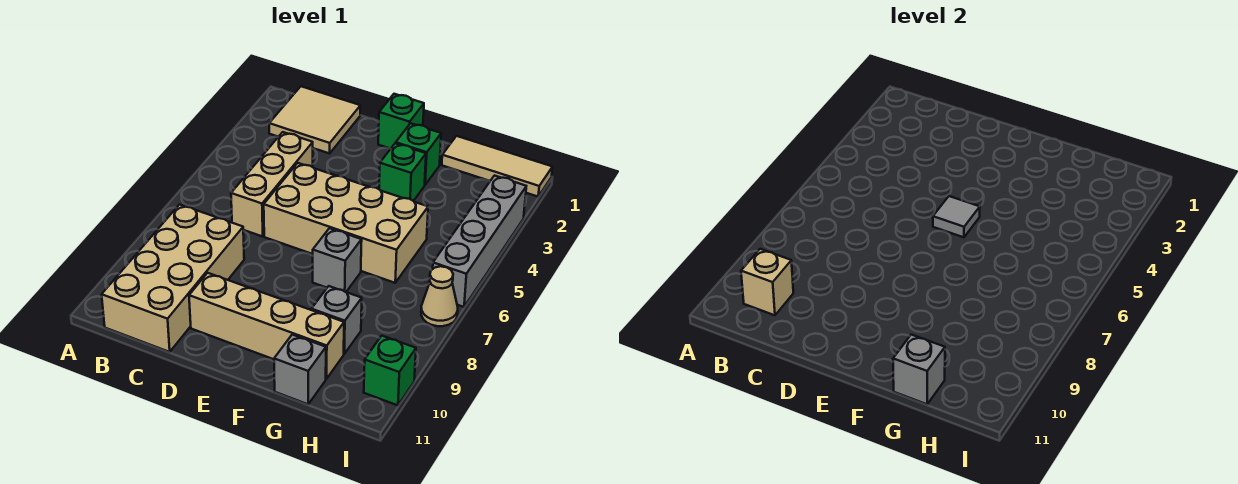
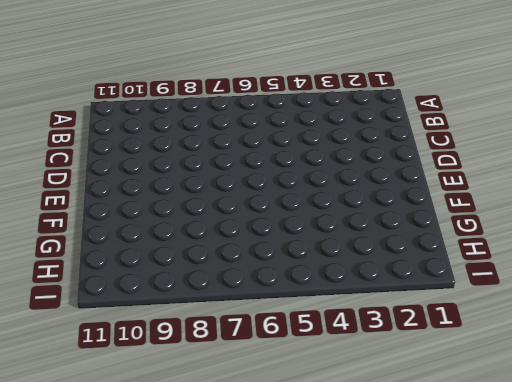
none -> tan 2x2 tile [269,86,360,153]
none -> tan 2x4 brick [102,204,244,352]
none -> tan 1x3 brick [231,132,313,236]

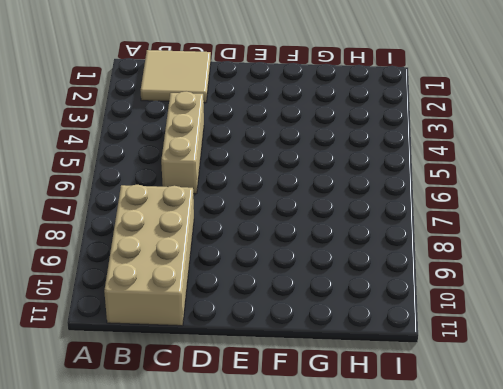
none -> tan 2x4 brick [264,163,428,283]
none -> tan 1x4 brick [189,273,344,379]
none -> green 1x1 brick [378,94,424,149]

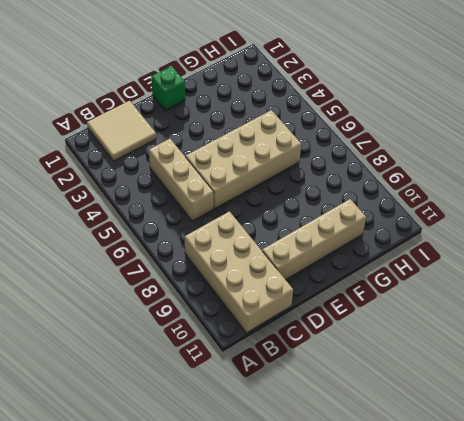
none -> green 1x1 brick [396,123,441,185]
none -> green 1x1 brick [379,143,426,201]
none -> grey 1x1 brick [313,228,362,292]

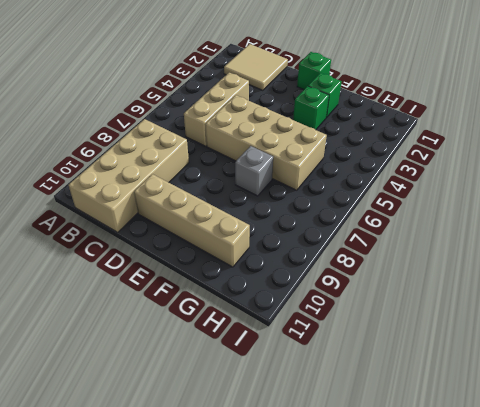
none -> tan 1x3 tile [442,136,552,196]
none -> grey 1x1 brick [311,286,362,354]
none -> grey 1x1 brick [274,335,326,404]

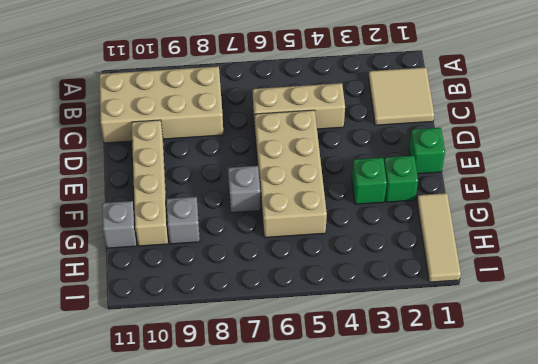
none -> grey 1x4 brick [433,176,526,307]
none -> tan 1x1 cone [421,266,458,326]
none -> green 1x1 brick [364,336,416,405]

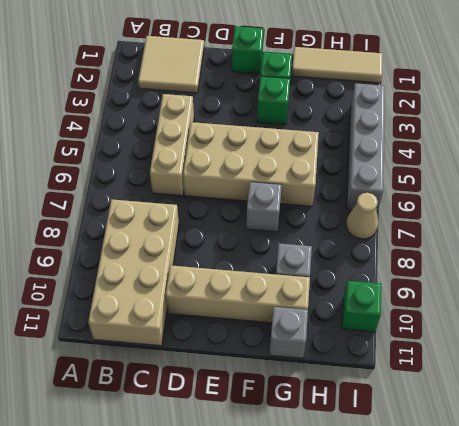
none -> tan 1x1 brick [741,249,793,315]
none -> grey 1x1 tile [933,196,980,237]
none -> grey 1x1 brick [893,335,945,404]

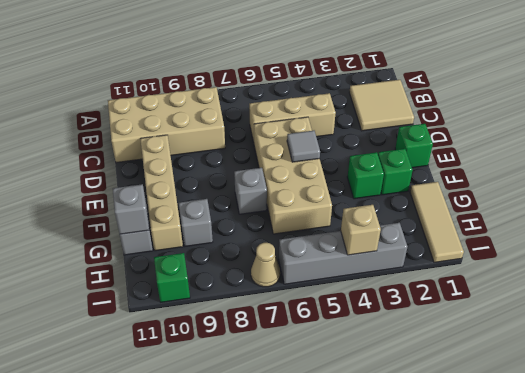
tan 1x1 brick [341,205,381,255] -> tan 1x1 brick moved to [741,249,793,315]

